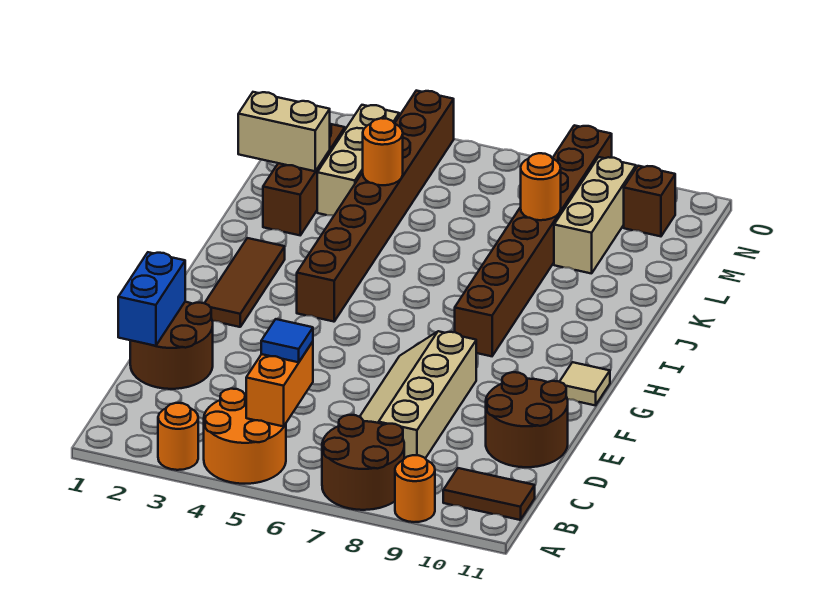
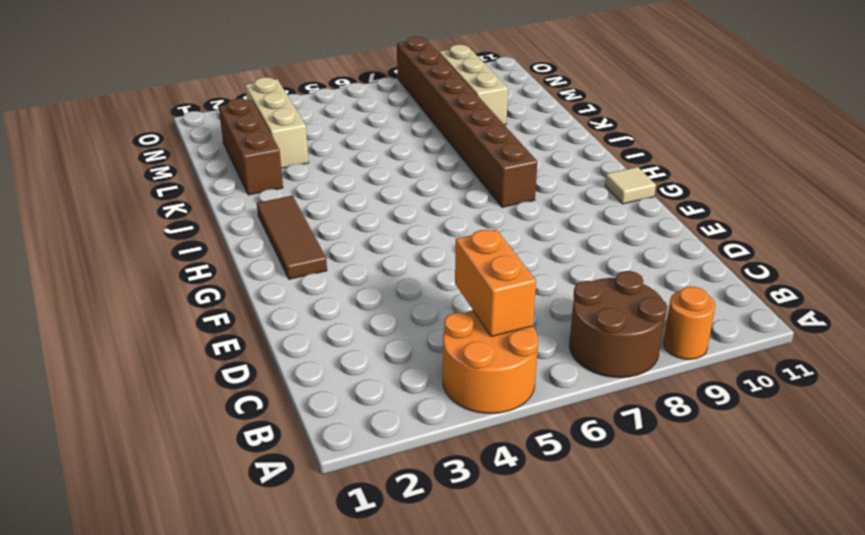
none -> orange 1x1 round brick [158,403,198,470]
none -> brown 1x2 tile [443,468,535,520]
none -> tan 2x4 slope [360,331,476,459]

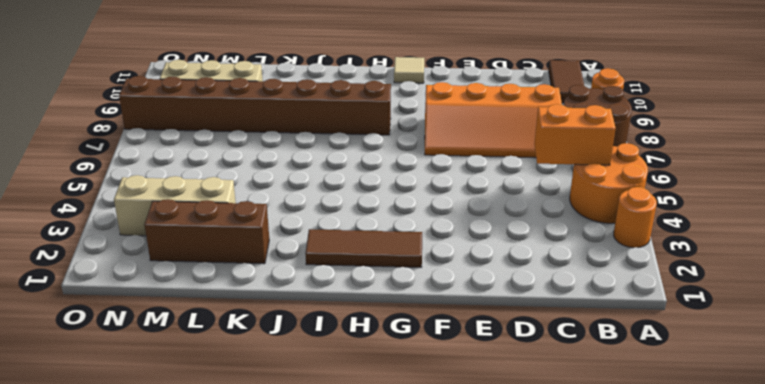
orange 2x4 slope [425,82,562,158] -> tan 2x4 slope [360,331,476,459]
none -> brown 2x2 round brick [130,302,213,389]
none -> brown 2x2 round brick [486,372,568,467]
none -> brown 1x8 brick [297,91,454,322]

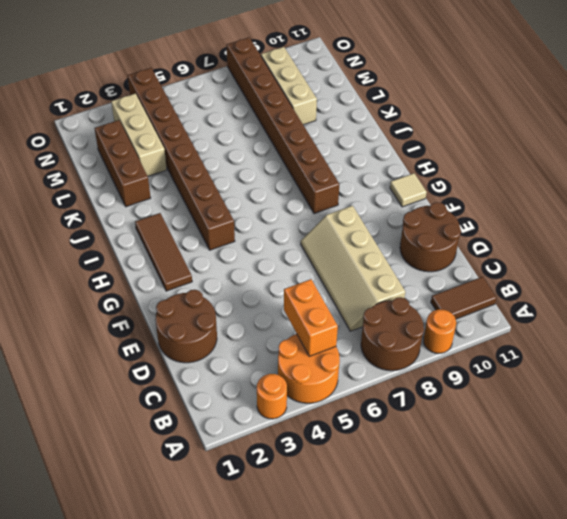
none -> brown 1x1 brick [624,166,675,236]
none -> blue 1x2 brick [118,252,185,346]
none -> tan 1x2 brick [238,92,330,171]

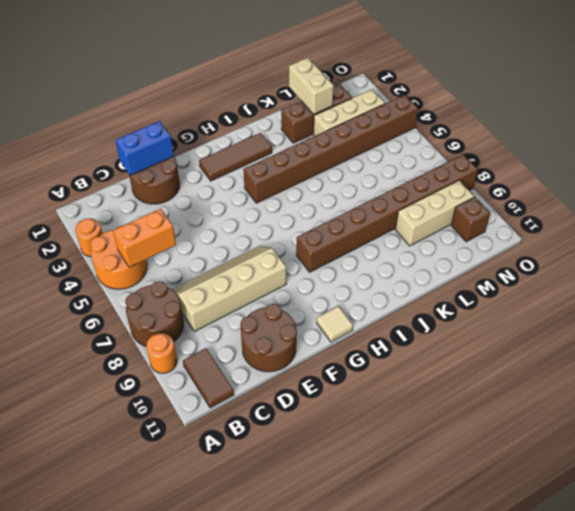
none -> orange 1x1 round brick [363,118,403,185]
none -> orange 1x1 round brick [521,153,561,220]
none -> blue 1x1 tile [261,319,313,362]

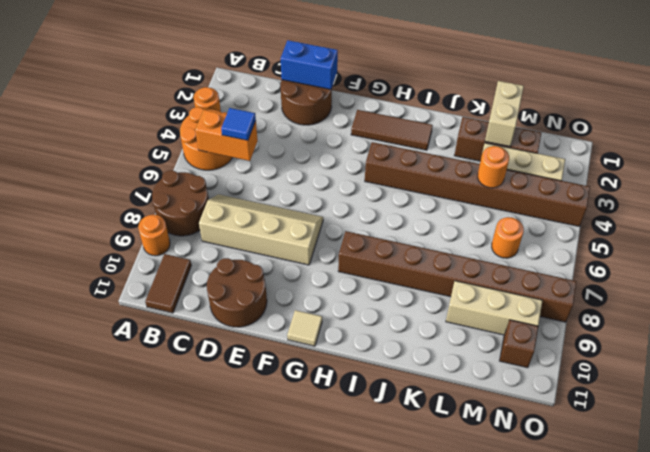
orange 1x1 round brick [492,217,524,258] -> orange 1x1 round brick moved to [521,153,561,220]

